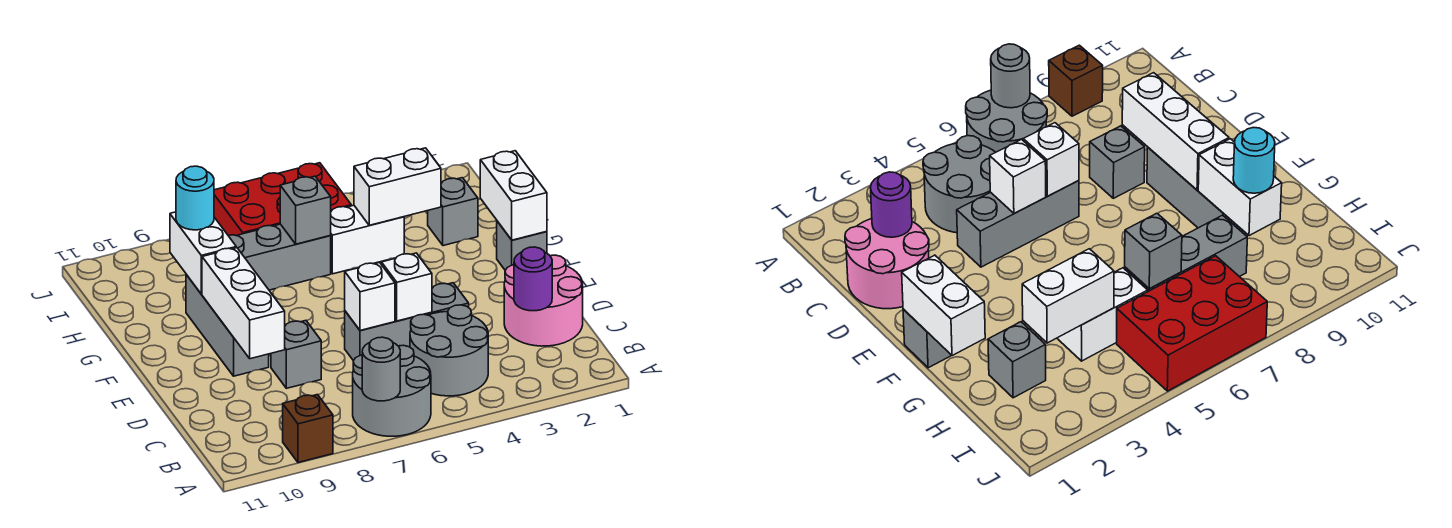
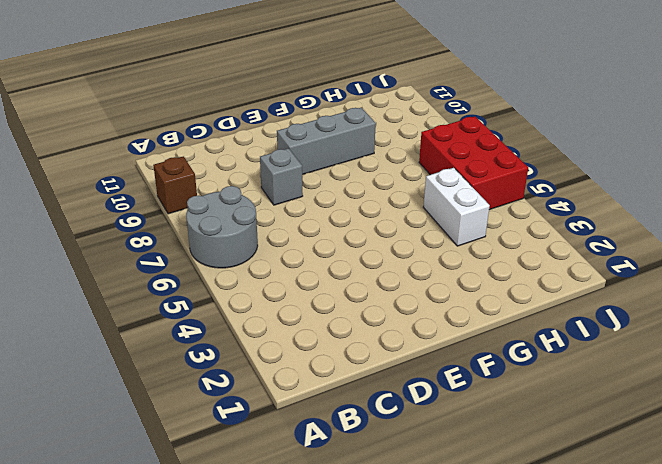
none -> grey 2x2 round brick [410,305,488,396]
none -> pink 2x2 round brick [504,255,583,346]
none -> grey 1x3 brick [345,283,469,361]

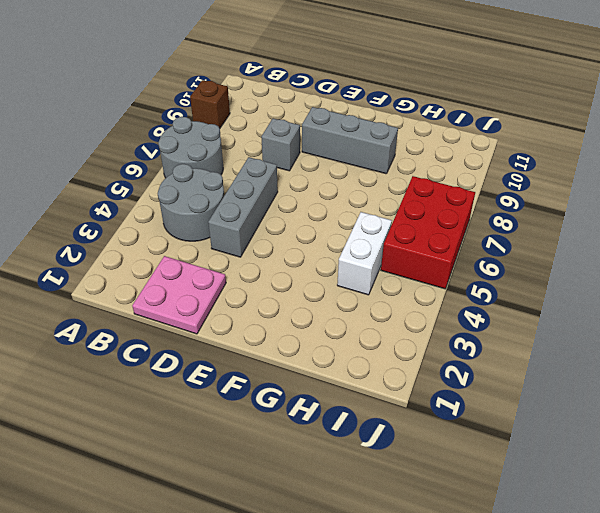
pink 2x2 plate [132,256,226,334] -> pink 2x2 round brick [504,255,583,346]
none -> grey 1x1 brick [497,221,547,270]
none -> grey 1x1 brick [428,178,478,246]
none -> grey 1x3 brick [228,224,331,290]

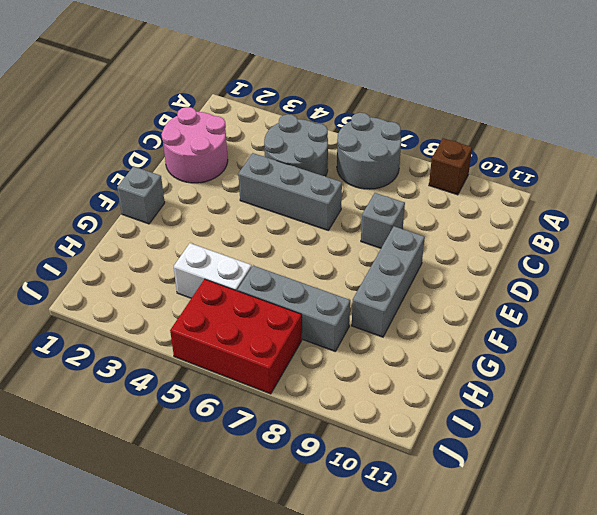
none -> grey 1x1 brick [428,178,478,246]
none -> grey 1x1 round brick [362,337,400,401]
none -> purple 1x1 round brick [514,247,552,311]

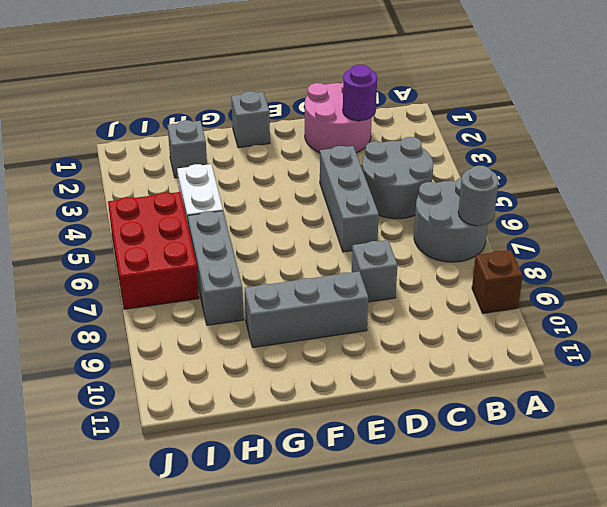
none -> white 1x1 brick [381,253,432,321]
none -> white 1x1 brick [345,263,395,330]
none -> white 1x3 brick [202,248,285,359]

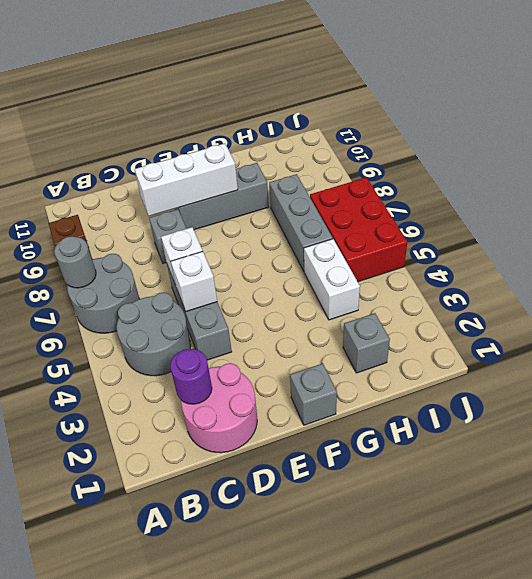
none -> white 1x2 brick [480,151,547,240]
none -> white 1x2 brick [170,212,236,294]
none -> white 1x2 brick [354,148,441,225]

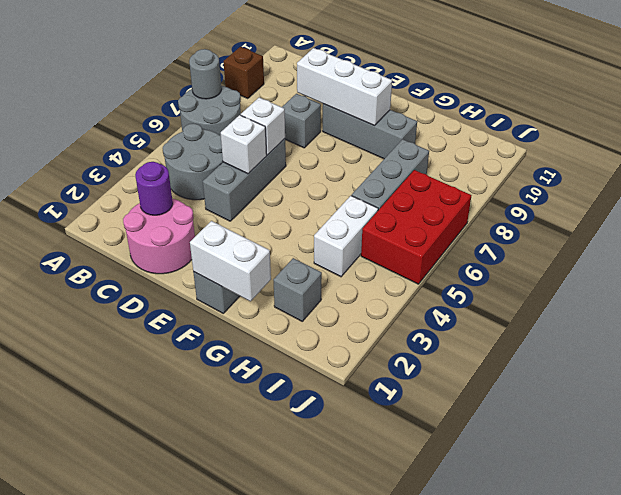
none -> white 1x2 brick [170,212,236,294]
none -> white 1x2 brick [354,148,441,225]
none -> grey 1x1 brick [280,176,331,244]

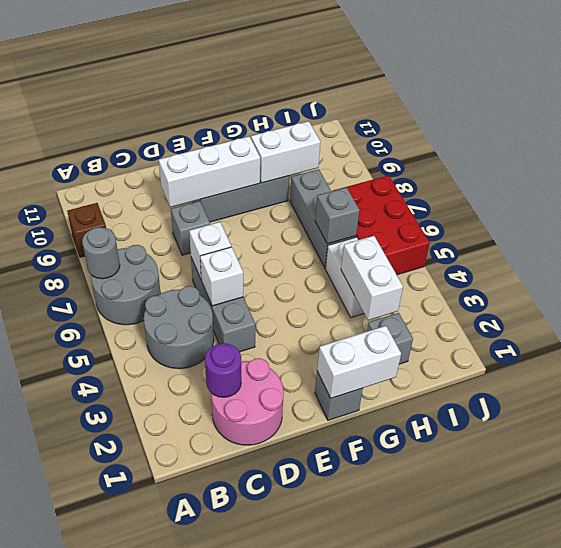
none -> cyan 1x1 round brick [176,166,214,230]

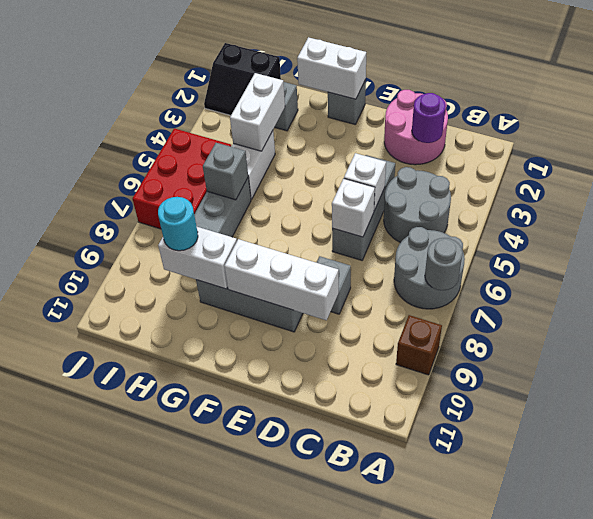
black 2x2 slope [204,43,281,115] -> none

